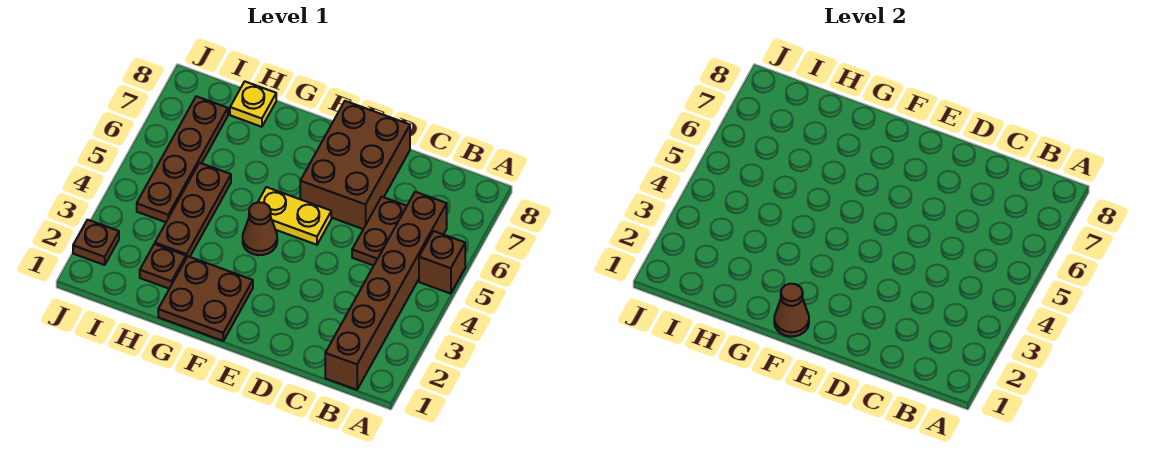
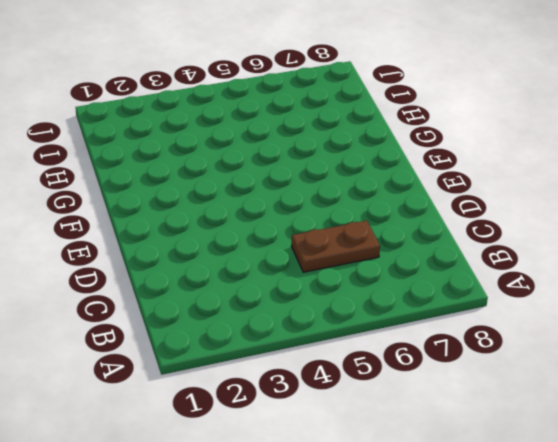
none -> brown 1x1 brick [419,231,465,294]
none -> brown 1x6 brick [325,192,447,390]
none -> brown 2x3 brick [300,101,410,229]

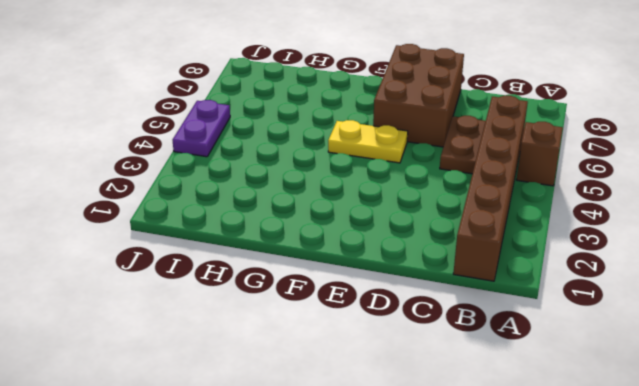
purple 1x2 plate [173,100,230,157] -> none
none -> brown 2x2 plate [158,256,253,341]
none -> brown 1x1 cone [243,202,277,255]
none -> brown 1x1 plate [140,244,186,289]

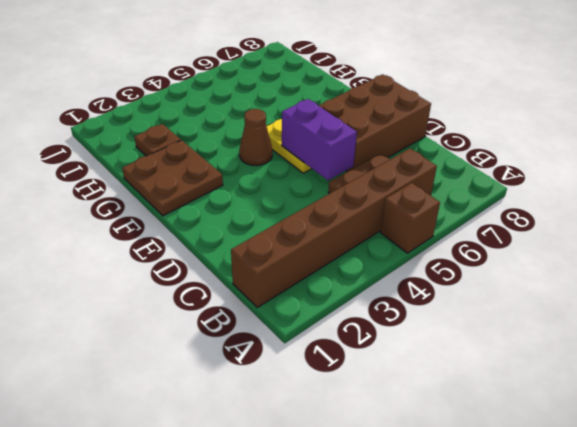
purple 1x2 brick [282,99,357,180] -> none
none -> brown 1x3 plate [155,163,231,258]
none -> yellow 1x1 plate [230,81,276,127]
none -> brown 1x4 plate [137,96,228,222]

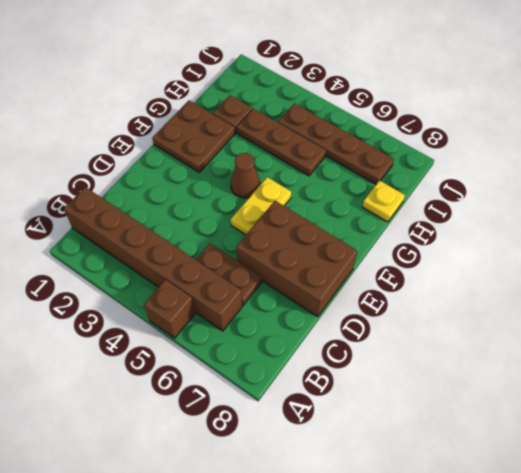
none -> brown 1x1 plate [73,220,119,265]
none -> brown 1x1 cone [774,284,809,337]

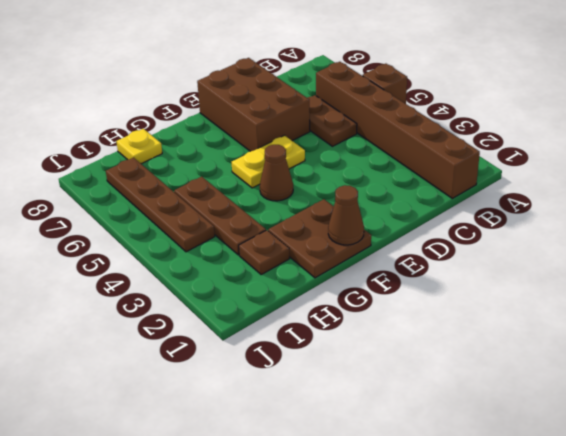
none -> brown 1x1 plate [73,220,119,265]

